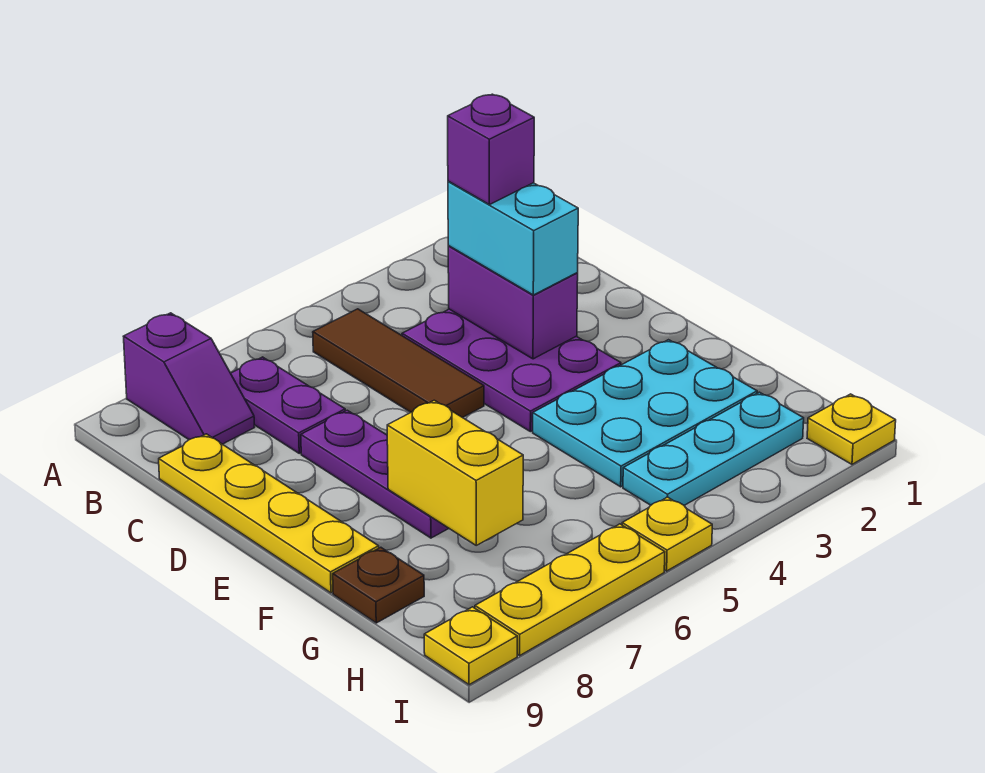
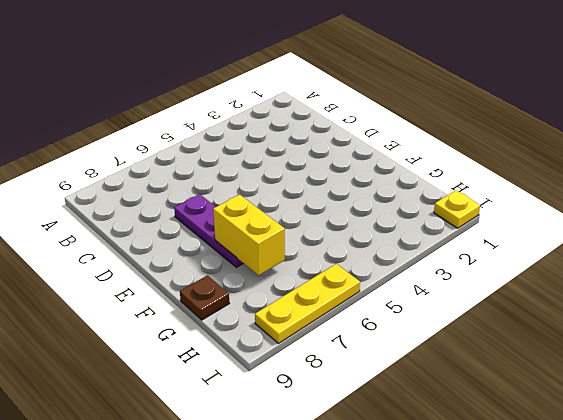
none -> purple 1x2 slope [123,313,254,444]
none -> brown 1x3 tile [313,309,484,418]
none -> purple 1x2 plate [231,357,345,453]

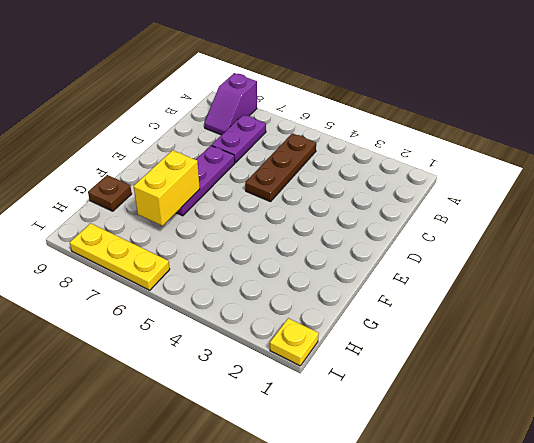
brown 1x3 plate [245,133,316,202] -> brown 1x3 tile [313,309,484,418]
none -> purple 2x3 plate [402,309,621,432]
none -> yellow 1x4 plate [159,434,379,593]
none -> cyan 2x3 plate [533,340,757,487]

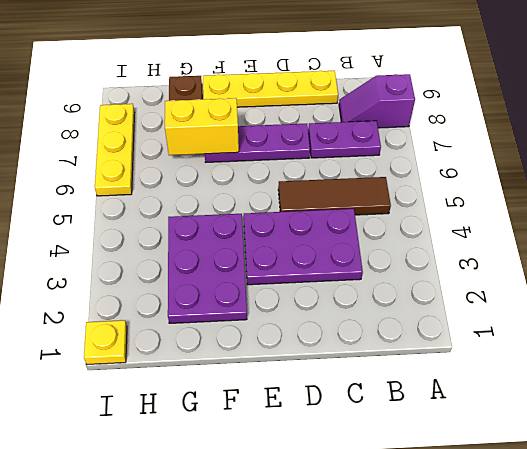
purple 2x3 plate [168,214,247,323] -> cyan 2x3 plate [533,340,757,487]
none -> cyan 1x3 plate [623,392,804,505]
none -> yellow 1x1 plate [622,497,712,571]
none -> yellow 1x1 plate [424,607,517,685]

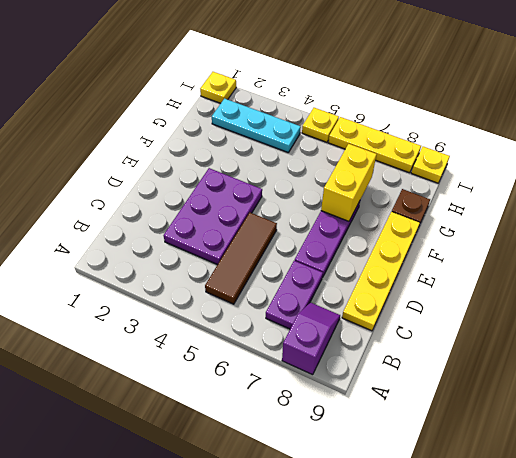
none -> cyan 2x3 plate [533,340,757,487]
none -> purple 1x2 brick [448,246,578,359]
none -> cyan 1x2 brick [448,181,578,295]

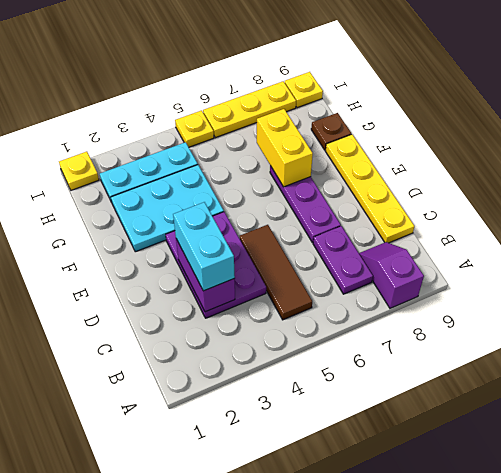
none -> purple 1x1 brick [448,94,534,205]

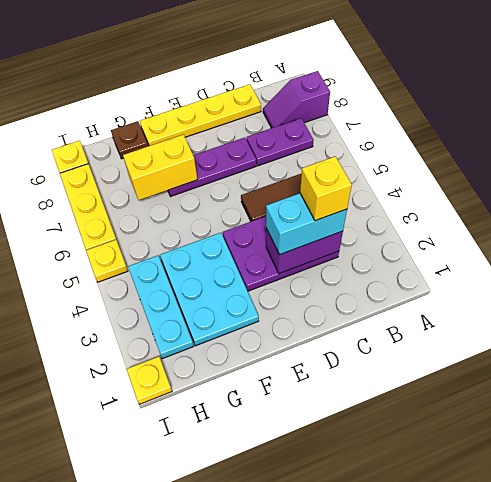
yellow 1x1 brick [300,156,352,221] -> purple 1x1 brick [448,94,534,205]

